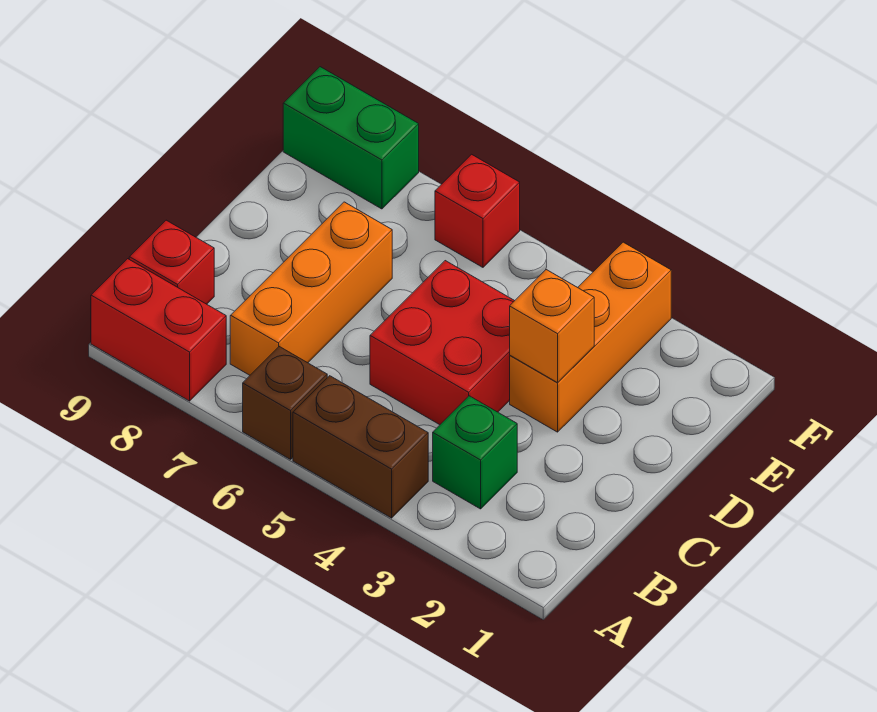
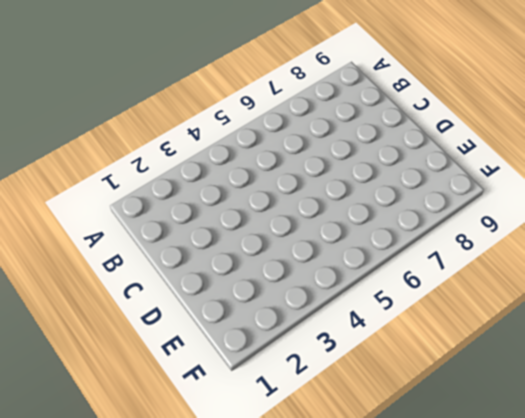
none -> brown 1x2 brick [293,376,428,518]
none -> brown 1x1 brick [243,347,327,459]

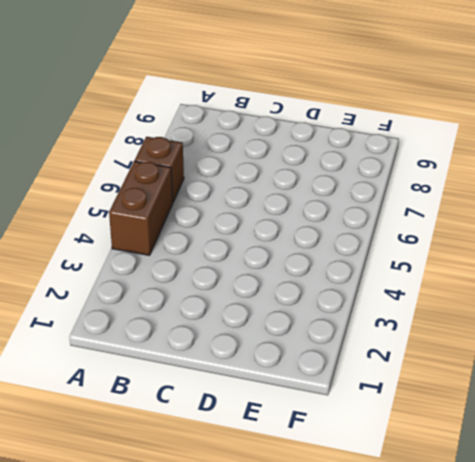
none -> red 1x2 brick [91,259,226,401]
none -> green 1x1 brick [433,396,517,509]

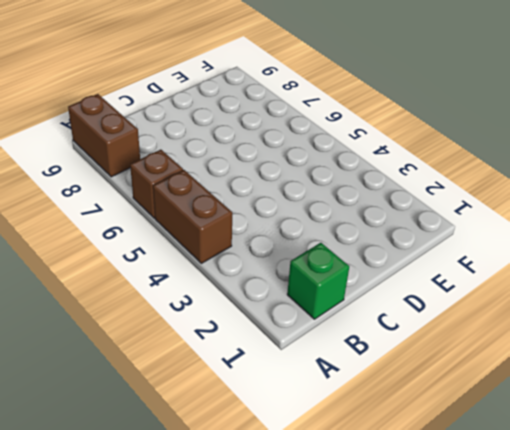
brown 1x2 brick [68,94,140,177] -> red 1x2 brick [91,259,226,401]
green 1x1 brick [287,243,349,319] -> green 1x1 brick moved to [433,396,517,509]
none -> orange 1x3 brick [230,202,392,375]
none -> red 1x1 brick [129,220,214,304]

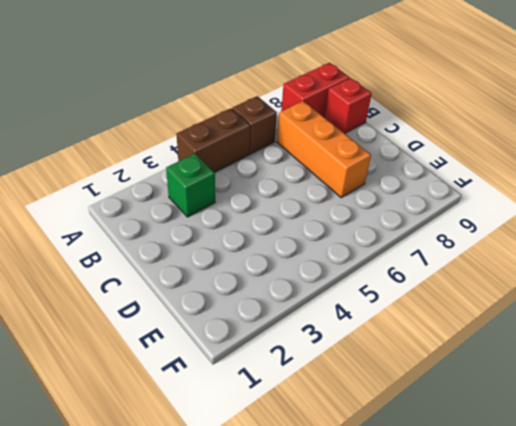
none -> red 2x2 brick [370,261,514,425]
none -> orange 1x3 brick [510,242,671,432]

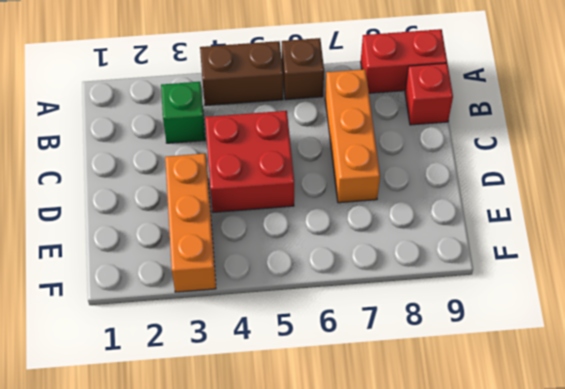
none -> red 1x1 brick [435,154,520,267]
none -> green 1x2 brick [283,67,419,209]

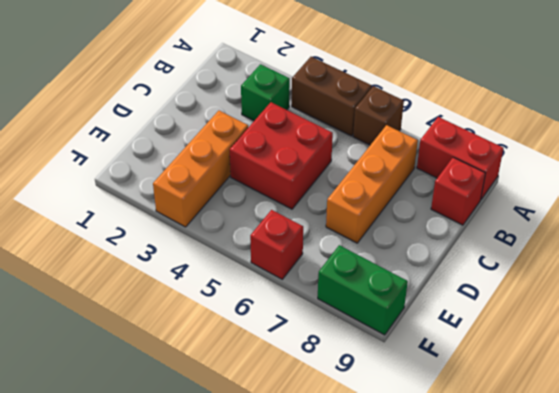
none -> orange 1x1 brick [510,270,594,383]

